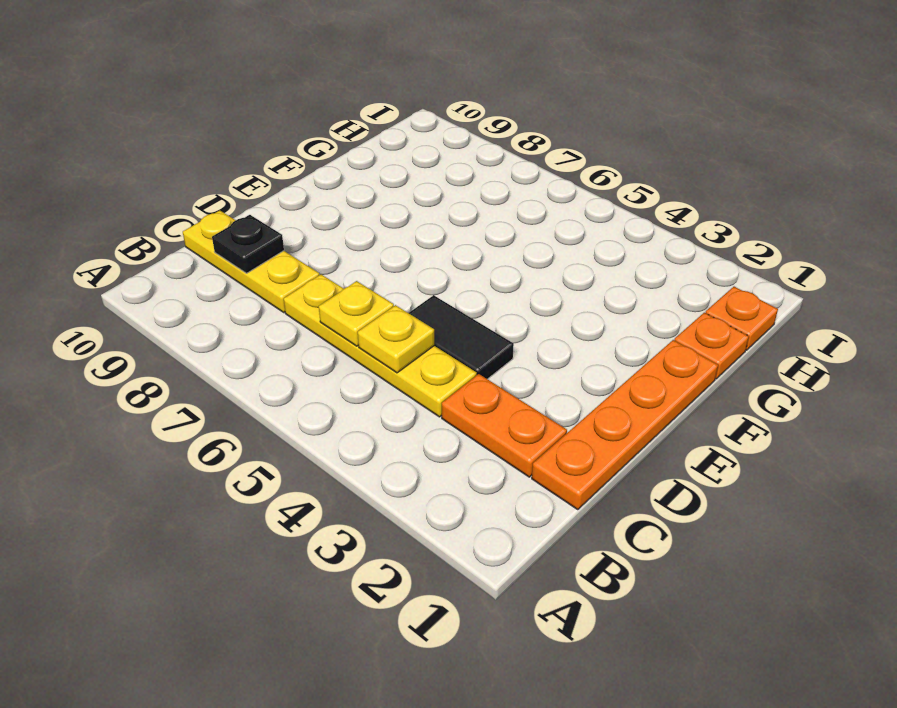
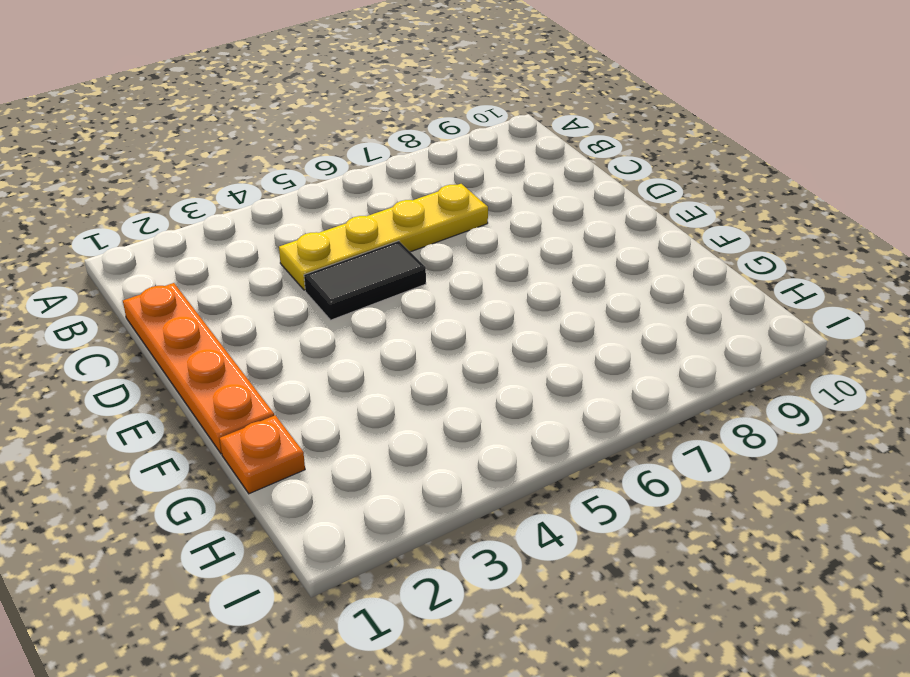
none -> orange 1x2 plate [442,374,567,477]
none -> yellow 1x3 plate [183,210,319,312]

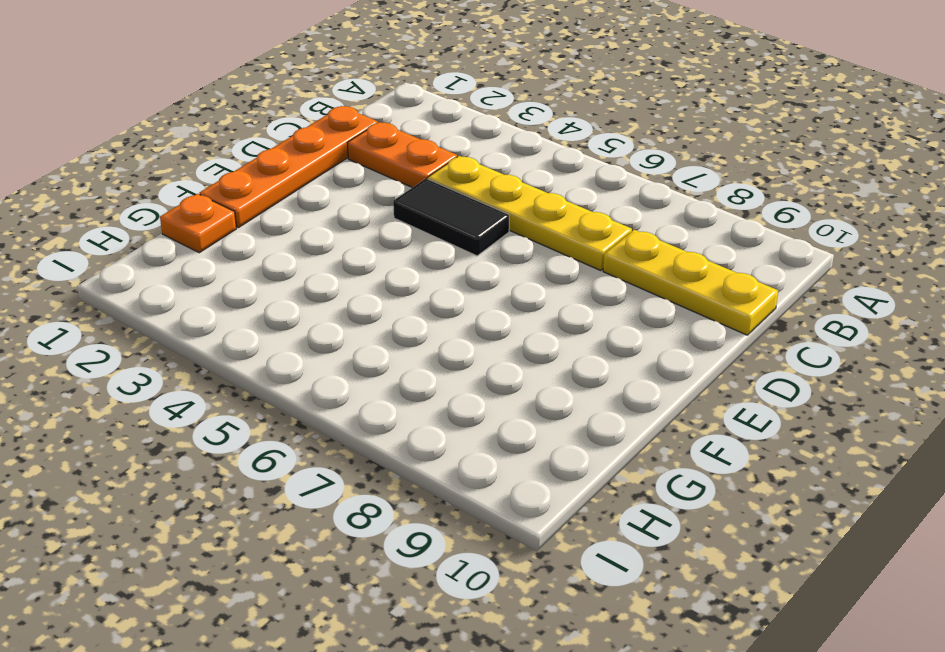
none -> orange 1x1 plate [705,287,778,350]
none -> yellow 1x1 plate [358,305,434,373]

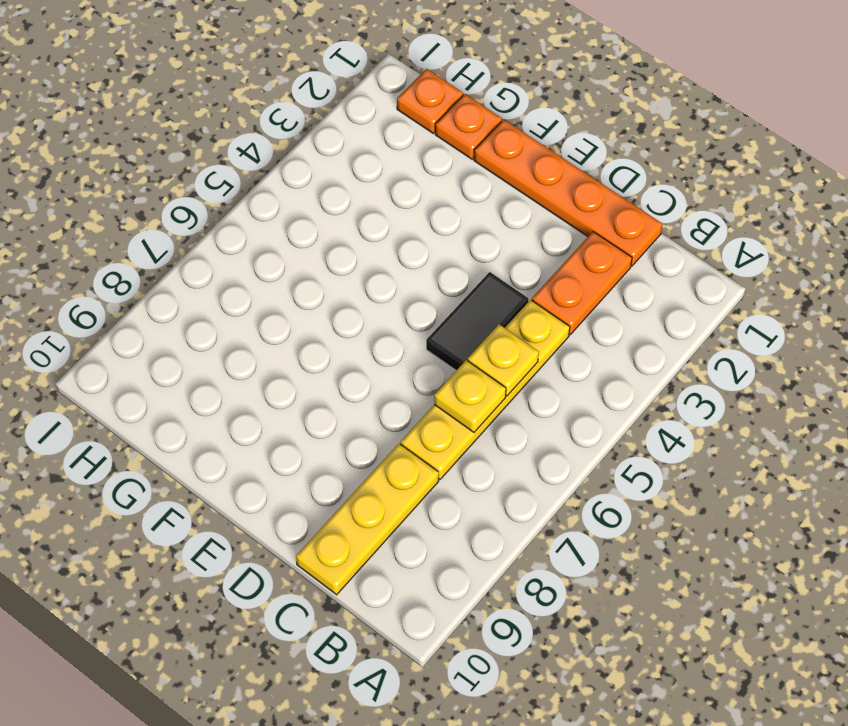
none -> black 1x1 plate [212,215,284,273]

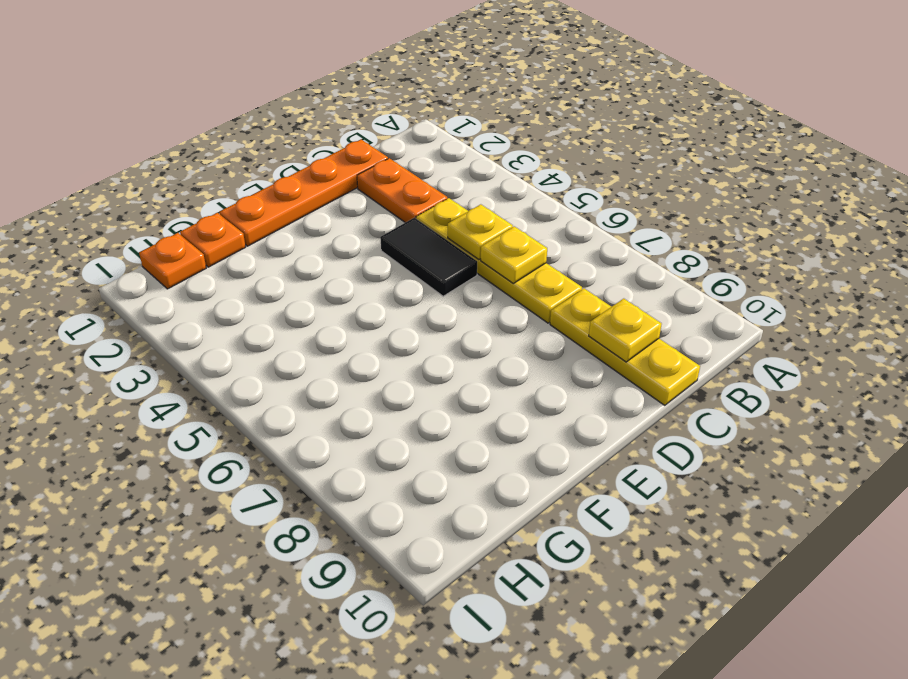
yellow 1x1 plate [589,299,662,362] -> black 1x1 plate [212,215,284,273]

